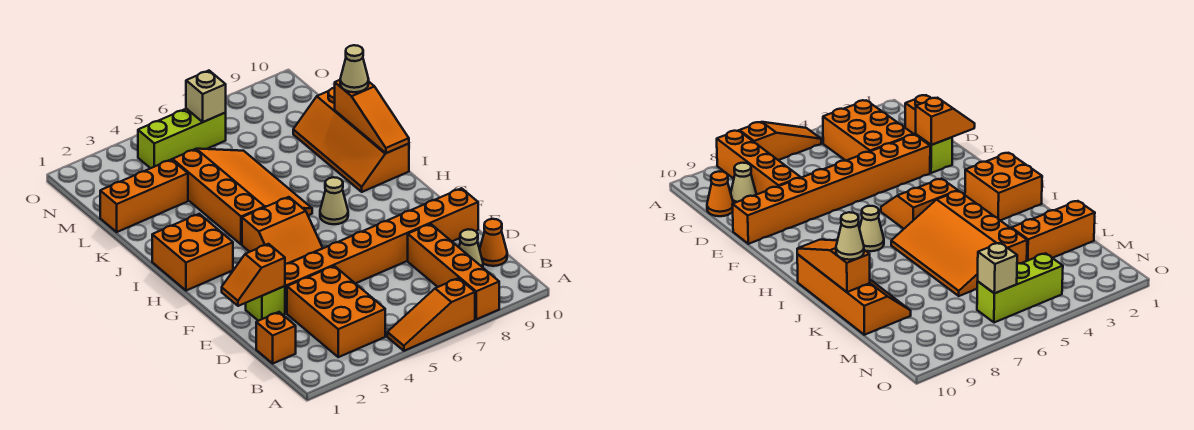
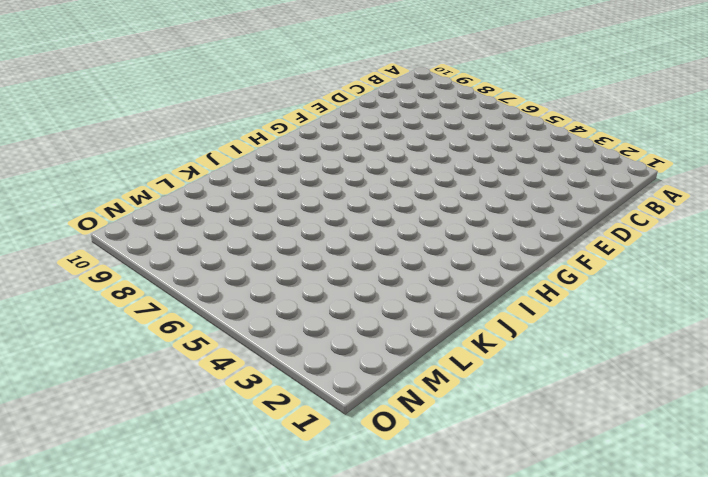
none -> orange 1x3 slope [387,278,475,351]
none -> orange 1x4 brick [408,224,499,319]
none -> orange 2x3 brick [287,266,385,357]

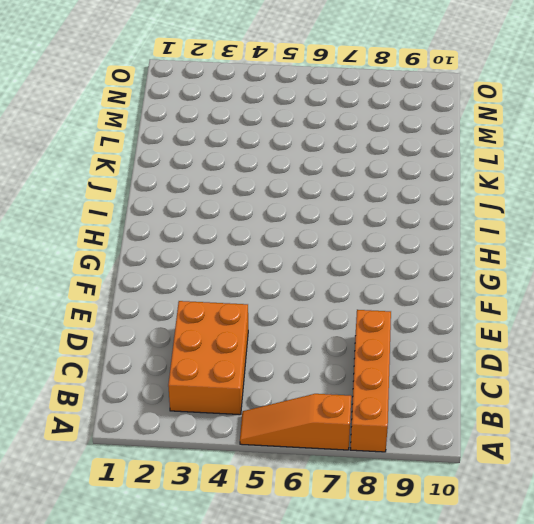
none -> orange 1x1 brick [256,312,296,363]
none -> tan 1x1 cone [459,229,483,267]
none -> orange 1x1 cone [480,219,507,266]

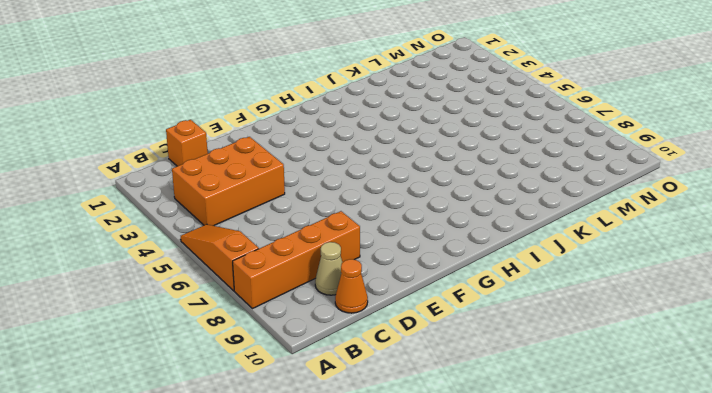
none -> lime 1x1 brick [246,286,285,321]
none -> orange 1x8 brick [285,188,478,313]
none -> orange 2x2 slope [242,197,323,264]

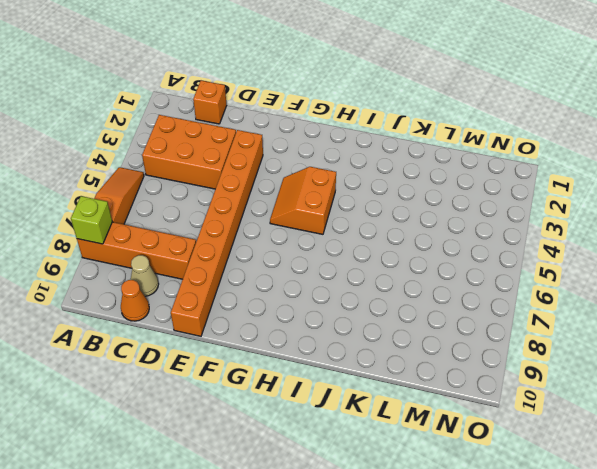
lime 1x1 brick [71,196,112,244] -> lime 1x1 brick moved to [246,286,285,321]
none -> orange 2x2 brick [152,214,233,291]
none -> tan 1x1 cone [320,177,348,224]
none -> orange 3x4 slope [173,149,312,244]

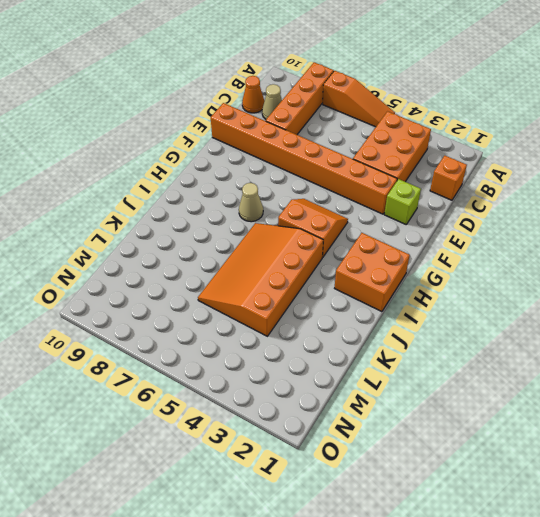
none -> orange 2x4 slope [293,88,409,192]
none -> orange 1x3 brick [100,159,188,232]
none -> lime 1x3 brick [138,109,226,168]

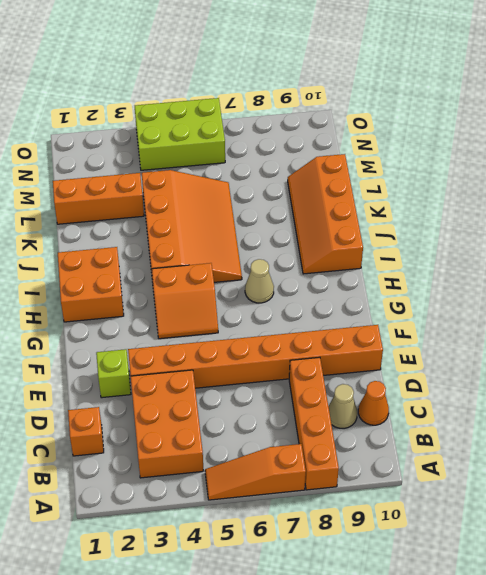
lime 2x3 brick [135,98,225,170] -> lime 1x3 brick [138,109,226,168]
none -> orange 1x2 slope [222,244,285,306]
none -> orange 1x3 slope [335,80,409,153]
none -> tan 1x1 brick [186,71,226,122]

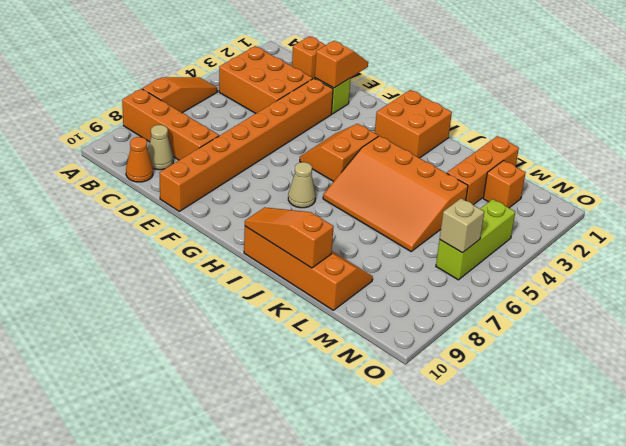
orange 1x1 brick [483,161,525,208] -> none
none -> tan 1x1 cone [340,45,369,92]

